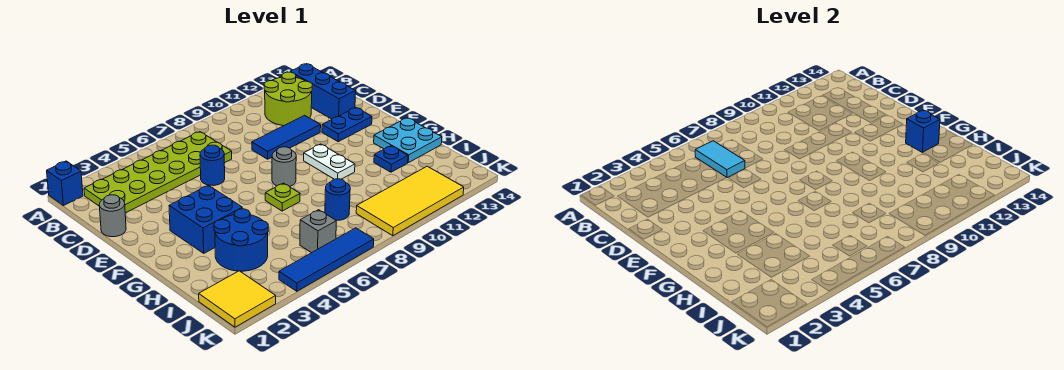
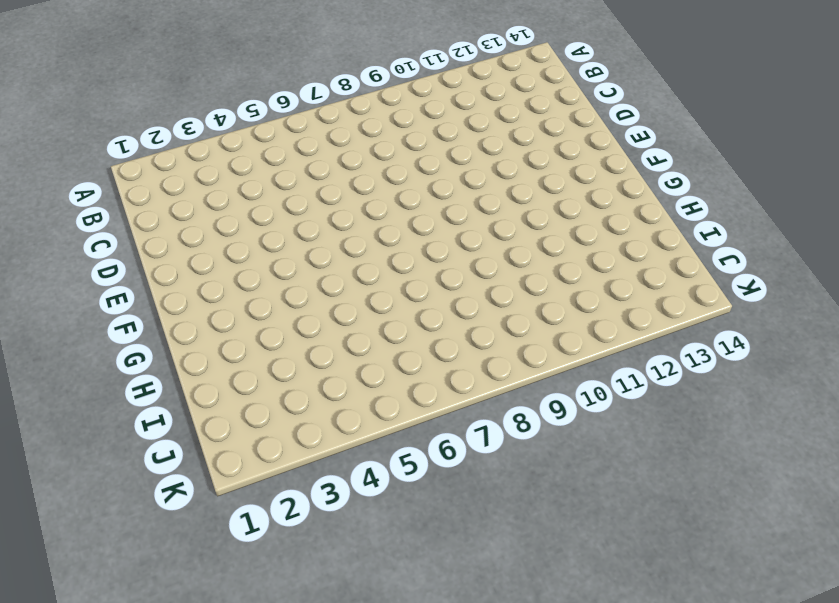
none -> blue 1x1 brick [47,161,83,206]
none -> lime 2x6 plate [84,132,232,213]
none -> lime 2x2 round brick [264,72,312,126]

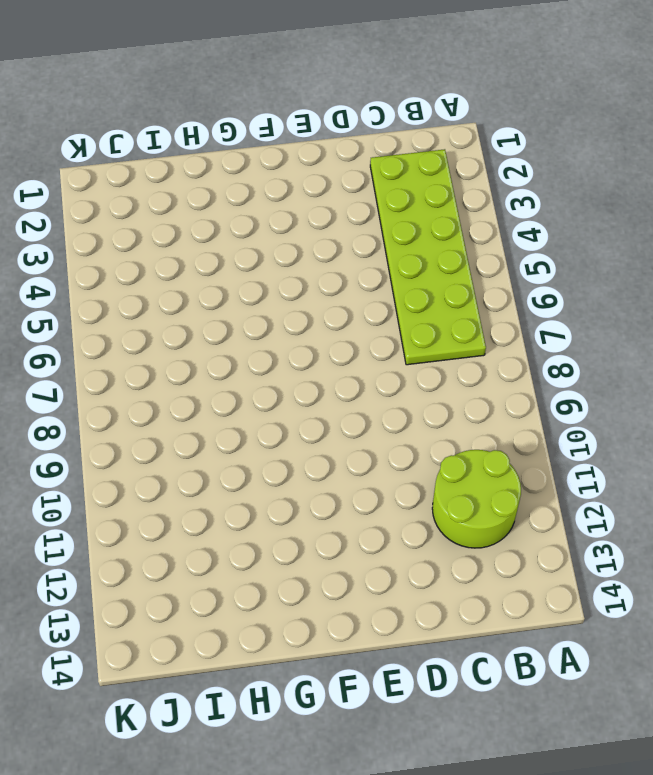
none -> blue 1x1 brick [47,161,83,206]
none -> blue 1x3 brick [291,64,356,119]
none -> grey 1x1 round brick [99,195,126,237]

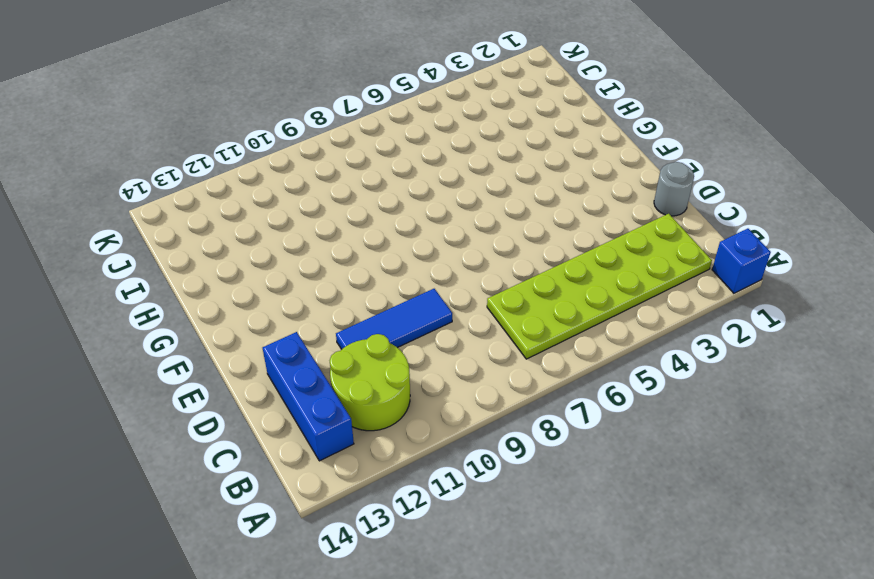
none -> blue 1x1 round brick [200,145,225,186]
none -> blue 1x2 plate [322,108,372,142]
none -> blue 2x2 brick [169,185,242,253]

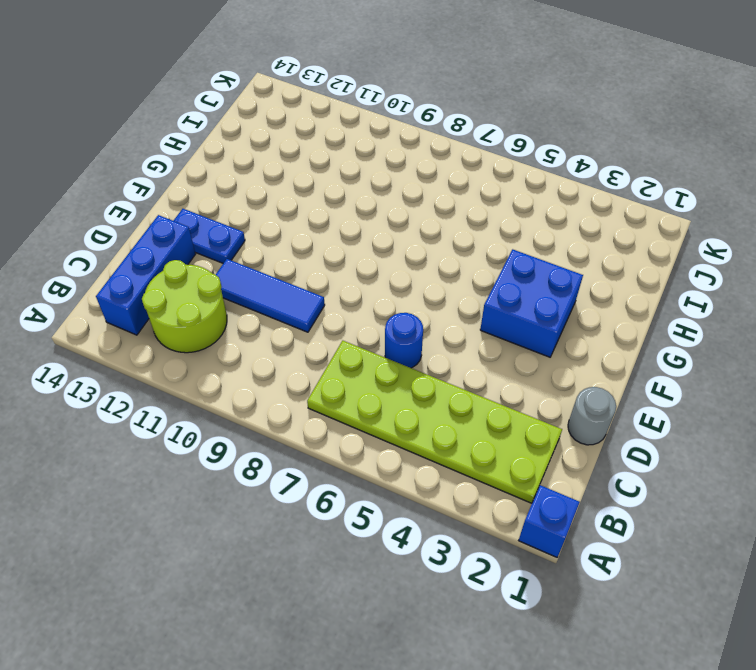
none -> grey 1x1 round brick [272,147,296,187]
none -> white 1x2 plate [304,144,355,179]
none -> lime 1x1 plate [265,183,300,211]

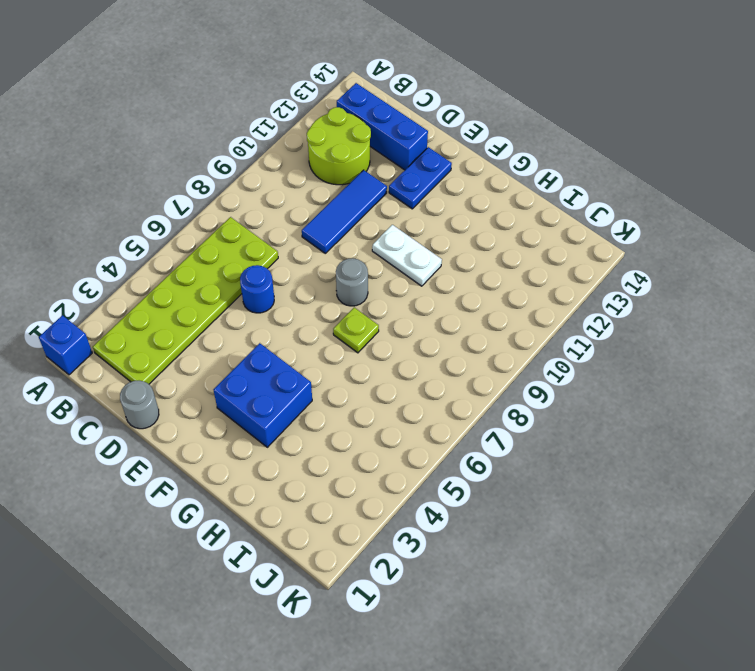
none -> cyan 2x2 plate [374,118,442,163]
none -> blue 2x2 round brick [214,209,268,271]
none -> blue 1x1 plate [374,146,408,172]

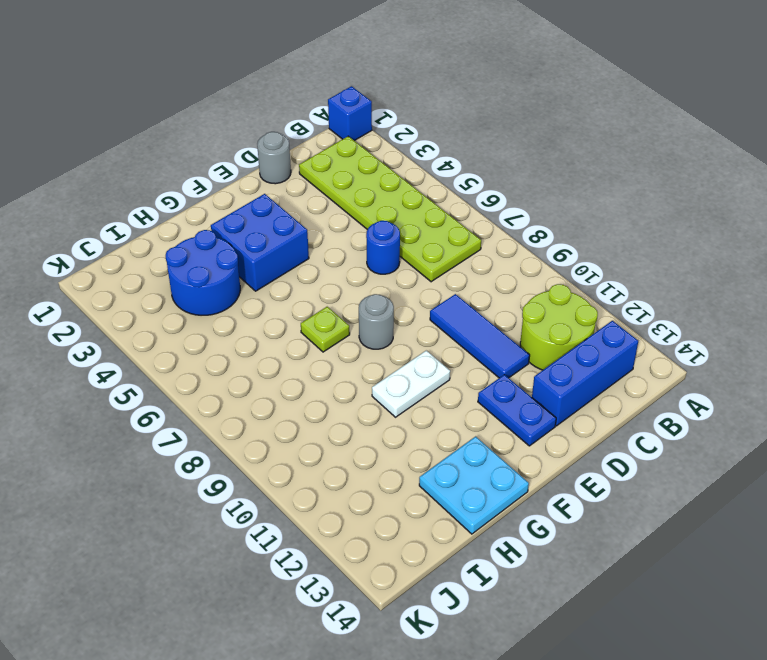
none -> blue 1x1 plate [374,146,408,172]
none -> blue 1x1 round brick [325,179,350,220]
none -> yellow 2x2 tile [199,271,276,327]

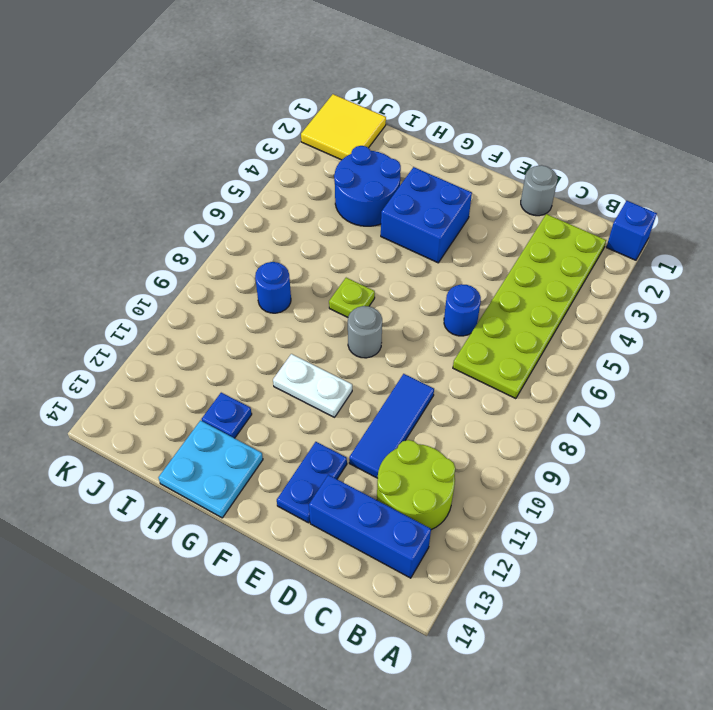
none -> grey 1x1 brick [300,210,336,253]
none -> yellow 2x4 tile [356,166,464,236]
none -> blue 1x4 tile [279,228,374,291]

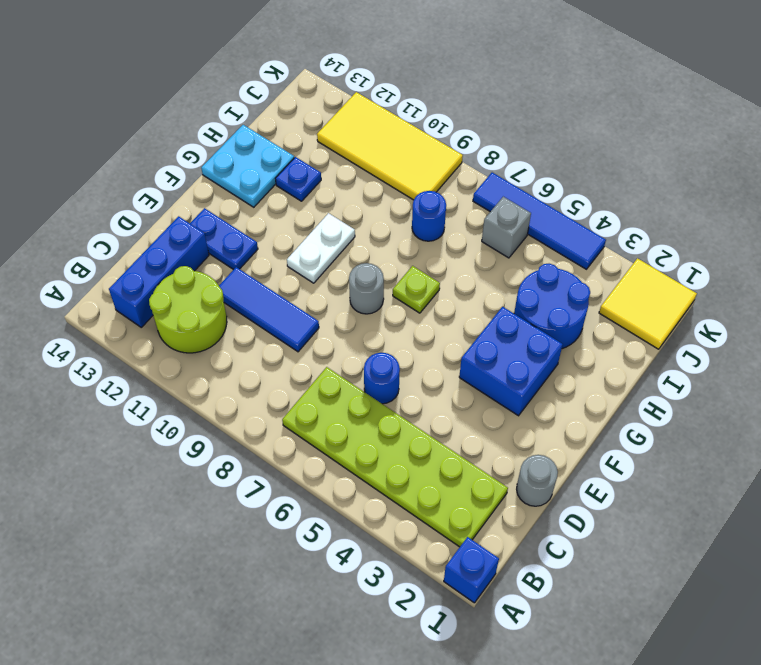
none -> cyan 1x2 tile [695,141,745,178]
none -> blue 1x1 brick [906,110,940,153]

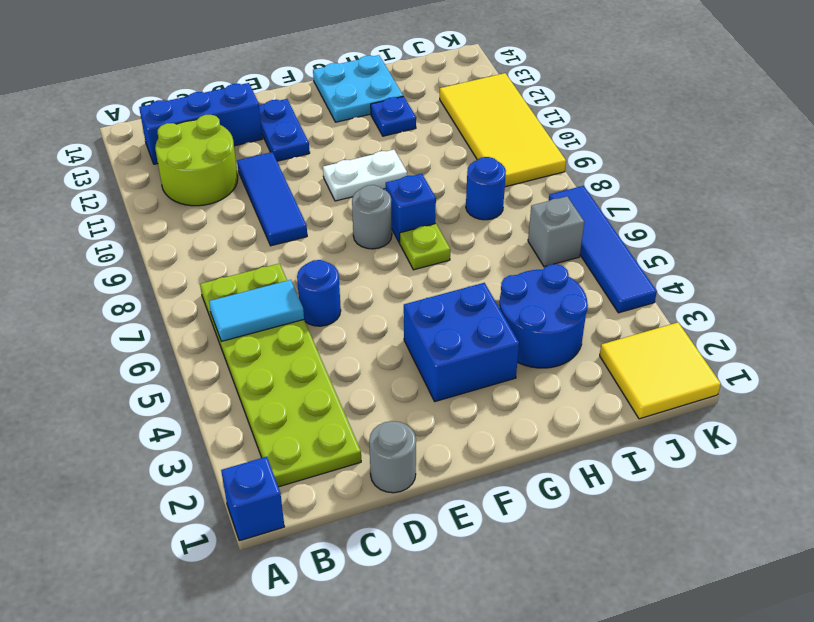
blue 1x1 brick [386,174,436,243] -> blue 1x1 brick moved to [906,110,940,153]

